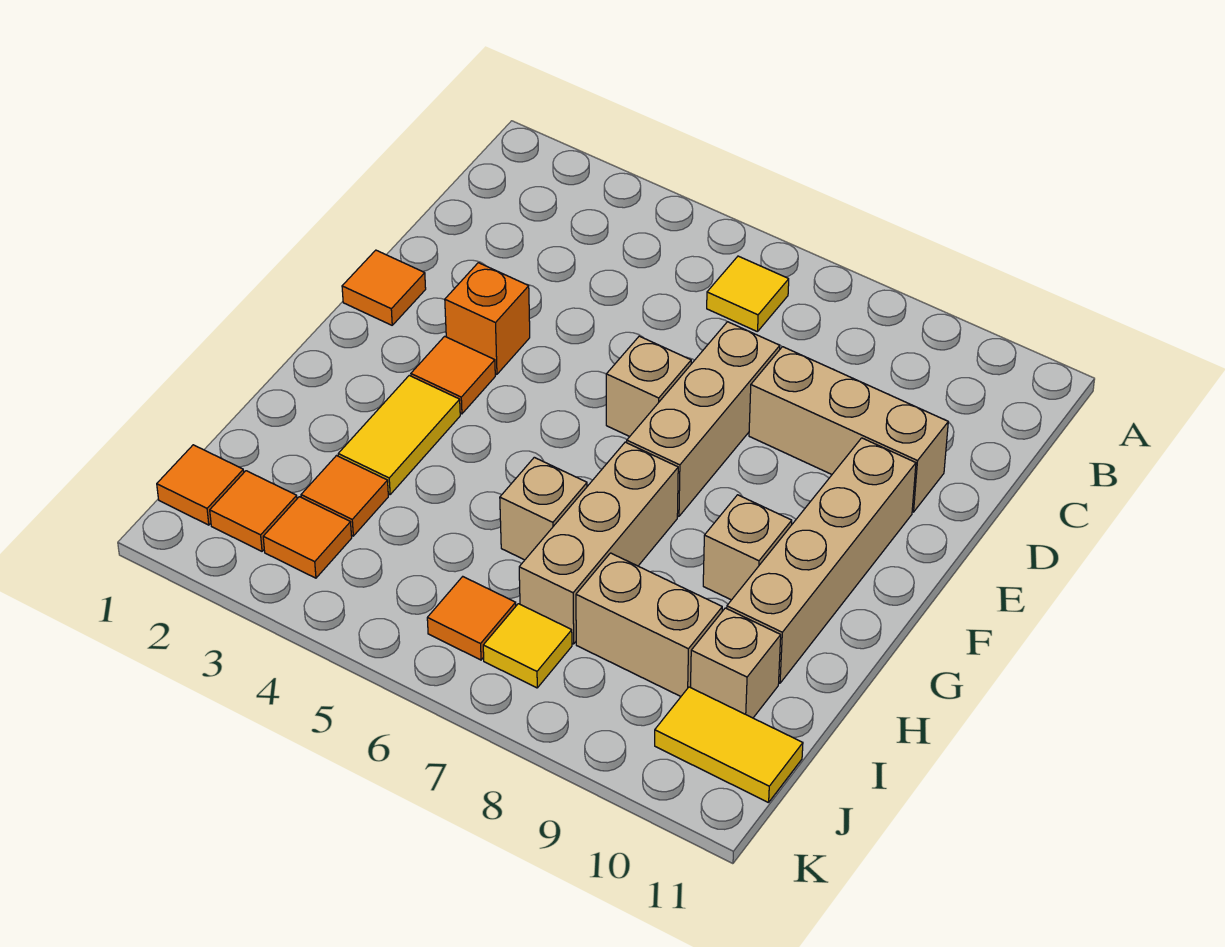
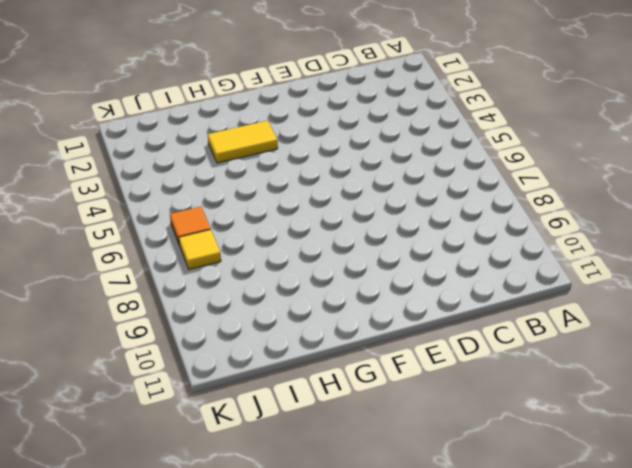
none -> yellow 1x1 tile [707,256,789,332]
none -> tan 1x3 brick [627,322,780,516]
none -> tan 1x3 brick [749,347,948,512]

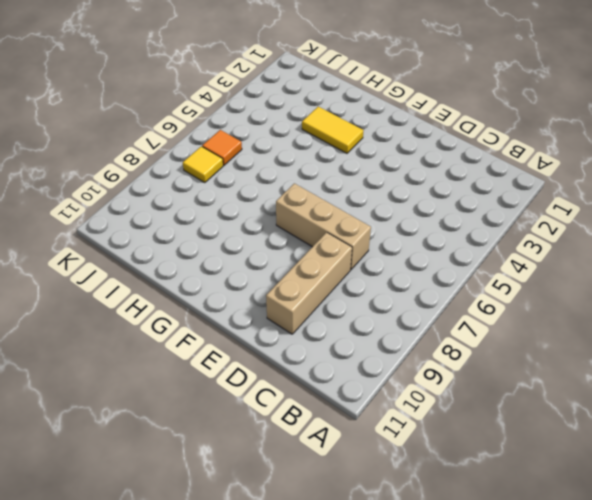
none -> yellow 1x1 tile [707,256,789,332]
none -> orange 1x1 tile [342,250,426,325]
none -> orange 1x1 brick [445,263,530,374]

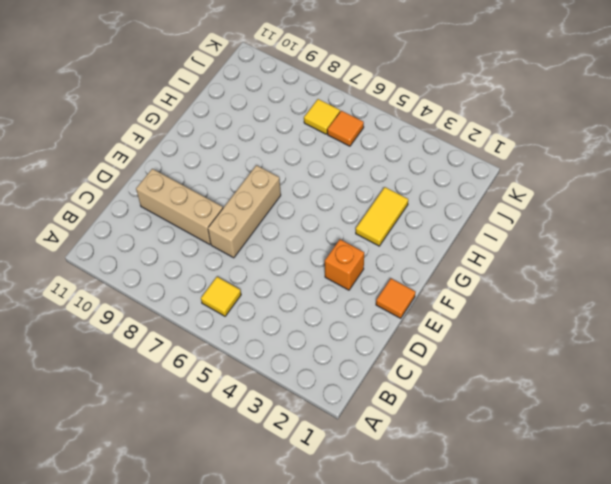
none -> tan 1x1 brick [606,336,691,437]
none -> tan 1x4 brick [727,438,916,683]
none -> orange 1x1 tile [411,336,495,414]

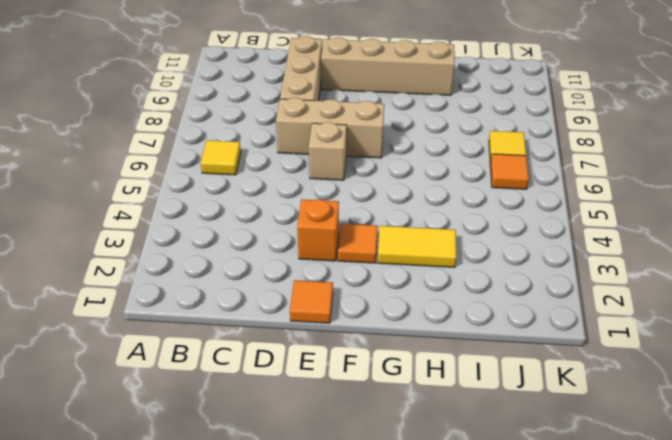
none -> tan 1x3 brick [519,442,678,644]
none -> tan 1x1 brick [703,495,792,600]
none -> tan 1x1 brick [500,457,587,560]

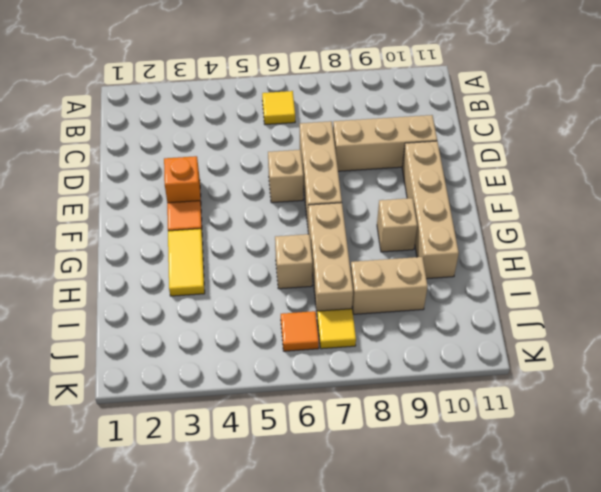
none -> orange 1x1 tile [342,250,426,325]
none -> orange 1x1 tile [301,456,388,536]
none -> tan 1x1 brick [691,608,781,718]

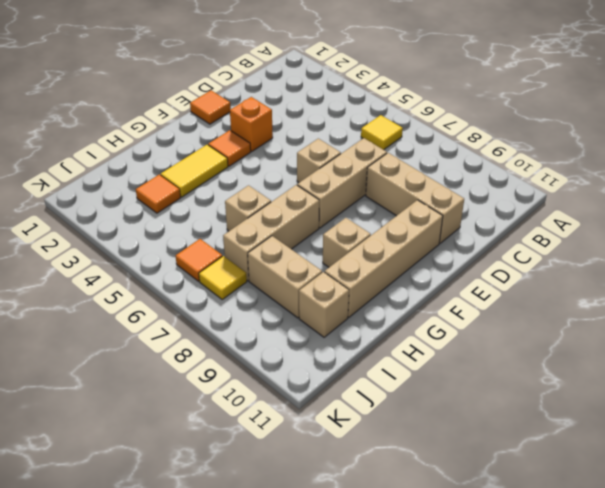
none -> orange 1x1 tile [157,445,244,525]
none -> orange 1x1 tile [210,471,297,551]
none -> orange 1x1 tile [263,497,352,578]

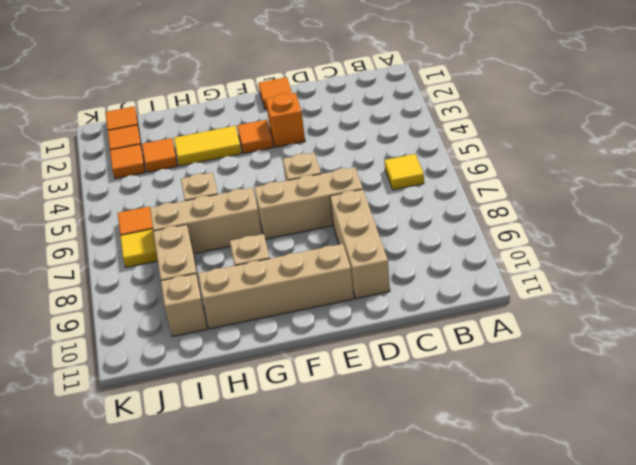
none -> yellow 1x2 tile [655,687,803,803]

